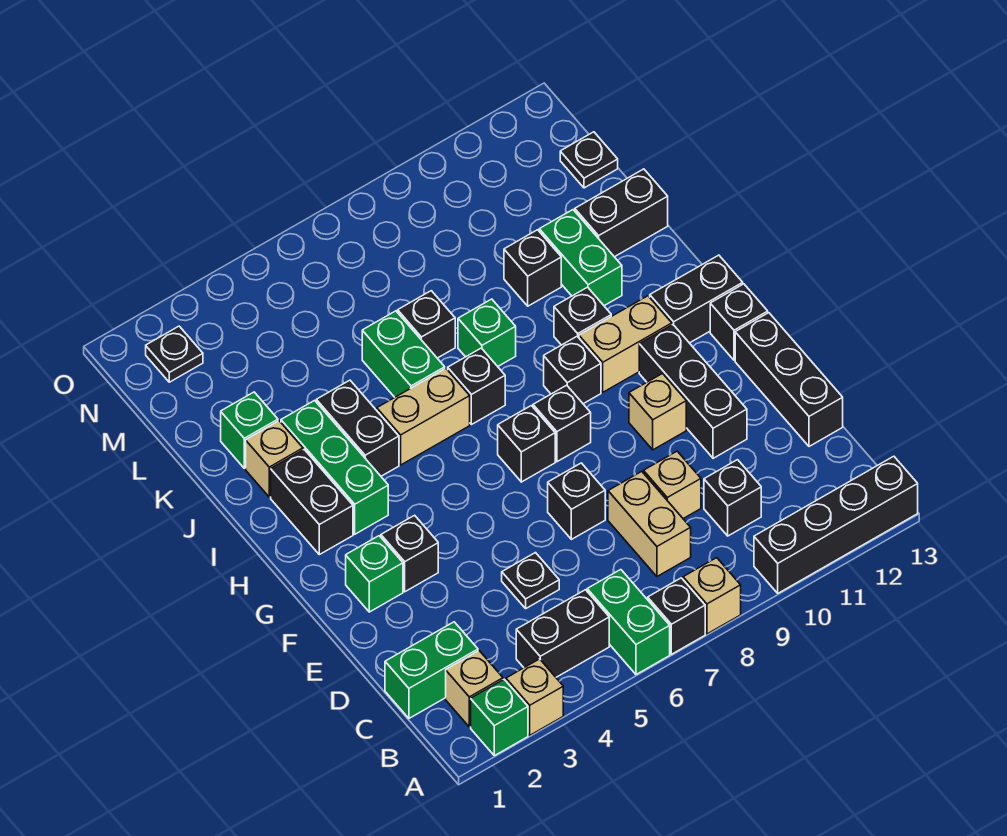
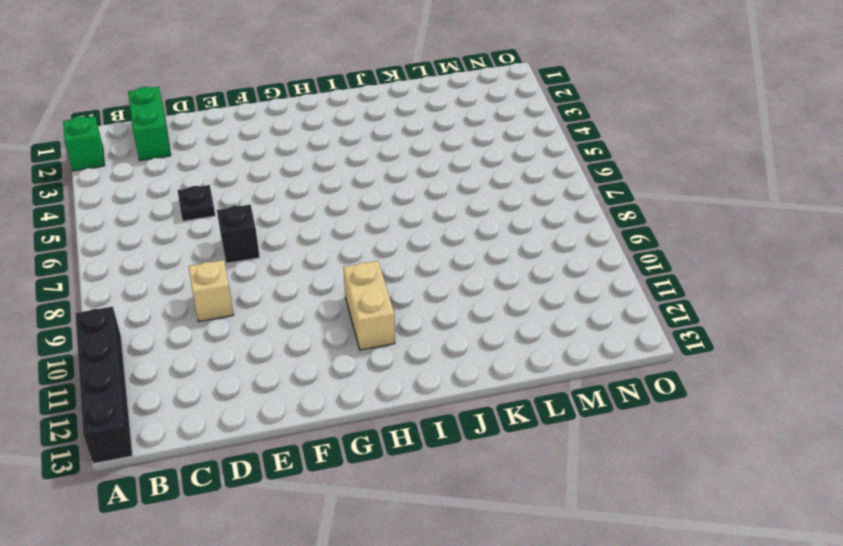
none -> tan 1x1 brick [506,659,563,735]
none -> green 1x2 brick [587,570,670,675]
none -> black 1x1 brick [648,578,705,654]
none -> tan 1x1 brick [683,558,741,634]

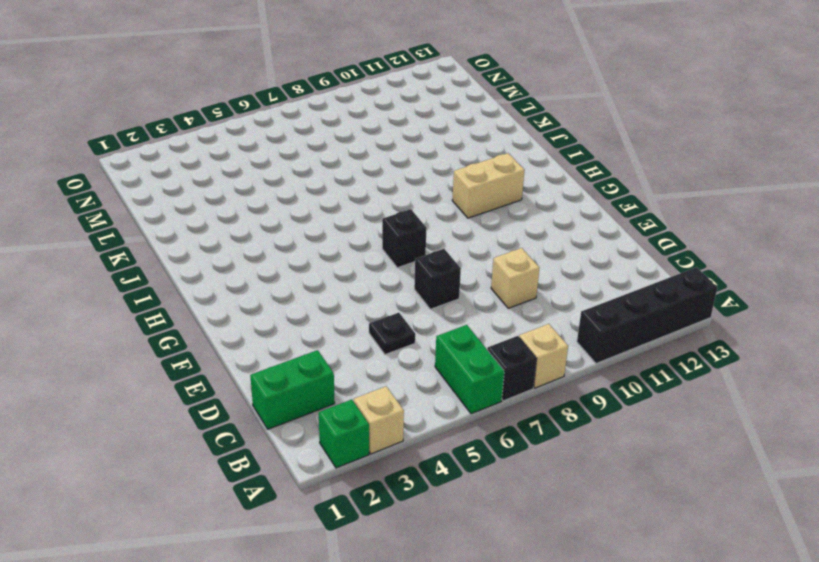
none -> tan 1x1 brick [446,651,503,727]
none -> black 1x2 brick [516,590,609,677]
none -> tan 1x2 brick [608,471,691,576]
none -> black 1x1 brick [704,460,761,536]

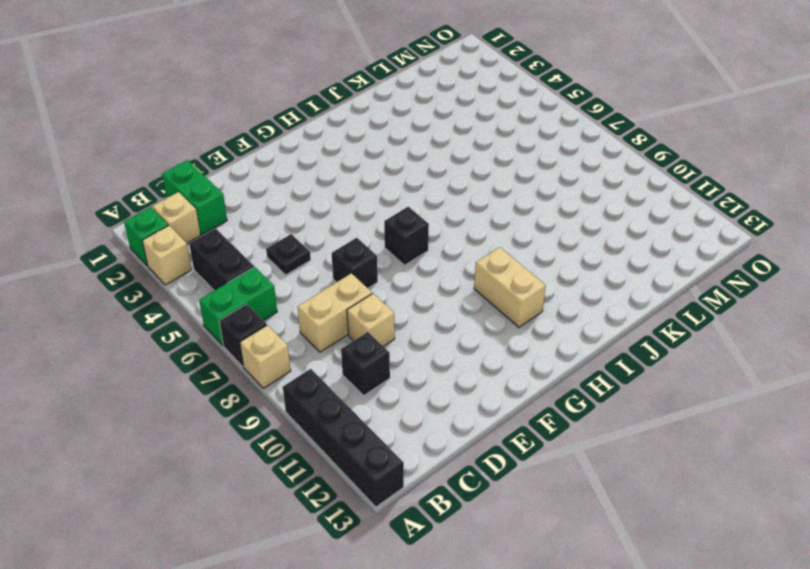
none -> black 1x3 brick [735,313,843,446]
none -> black 1x3 brick [639,325,747,458]
none -> green 1x1 brick [346,536,403,612]
none -> black 1x1 brick [381,515,438,592]

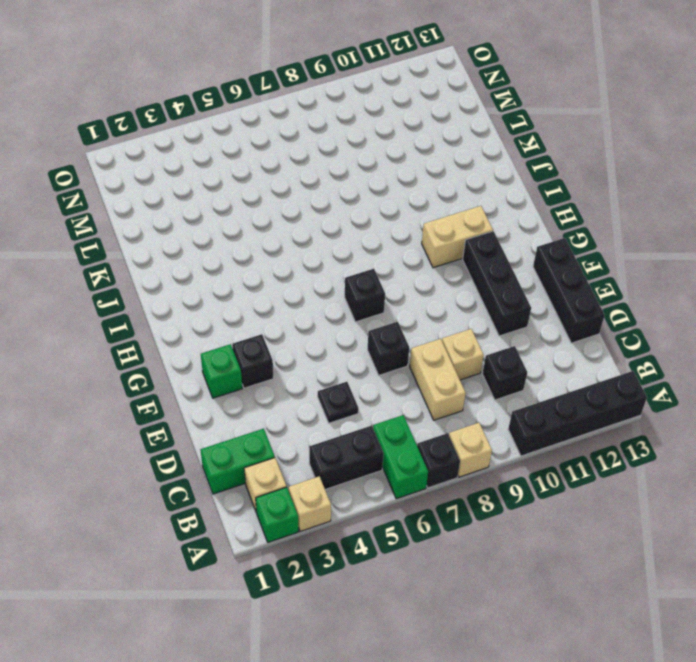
none -> tan 1x1 brick [629,374,686,450]
none -> black 1x1 brick [533,385,591,462]
none -> black 1x1 brick [710,284,768,360]
none -> black 1x2 brick [271,450,353,555]

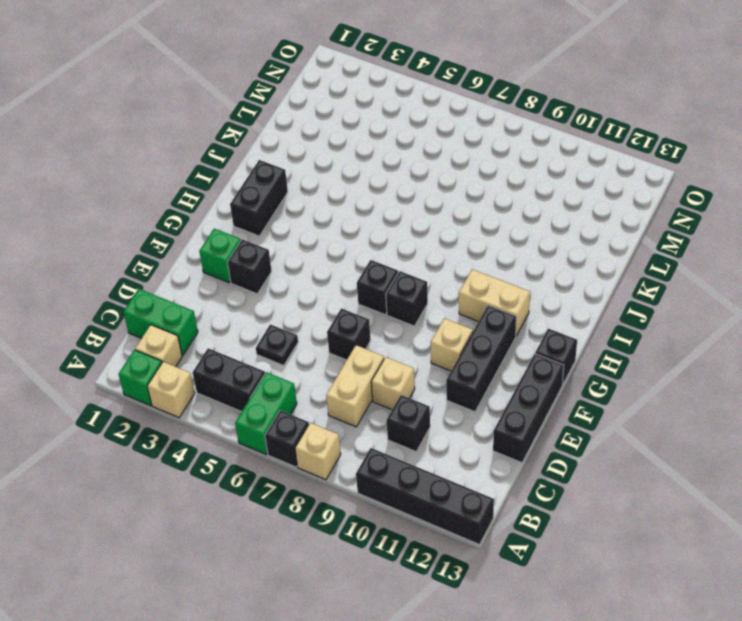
none -> green 1x3 brick [281,401,388,534]
none -> black 1x1 brick [544,336,601,404]
none -> black 1x2 brick [650,255,743,343]
none -> black 1x2 brick [316,380,399,476]

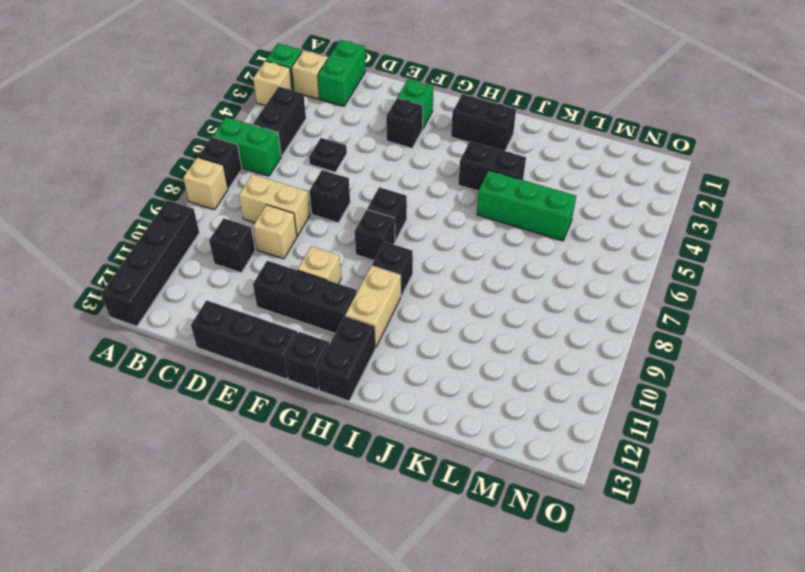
green 1x3 brick [477,170,576,241] -> green 1x3 brick moved to [281,401,388,534]
none -> tan 1x2 brick [377,368,470,465]
none -> black 1x1 brick [448,348,505,425]
none -> black 1x1 brick [554,287,611,345]
none -> tan 1x1 brick [246,421,303,497]

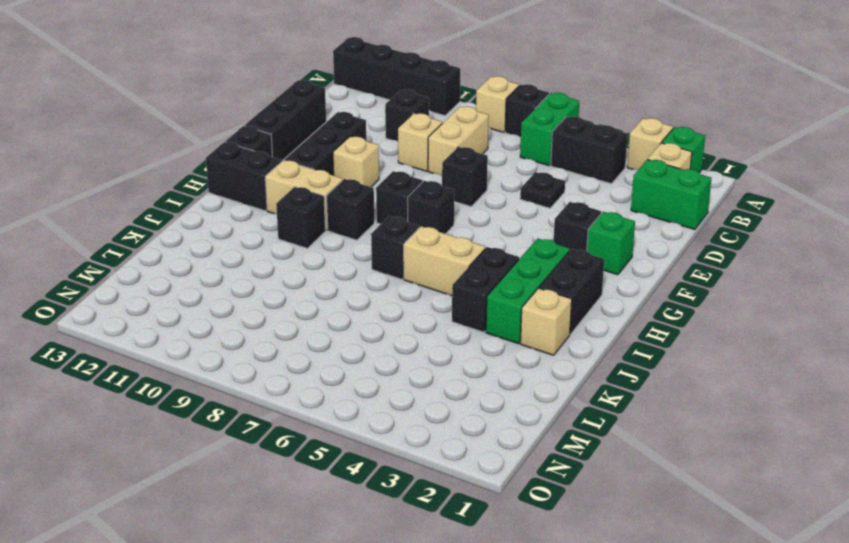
none -> green 1x2 brick [362,311,445,397]
none -> green 1x1 brick [458,299,516,366]
none -> green 1x2 brick [539,210,622,306]
none -> green 1x1 brick [221,392,278,468]

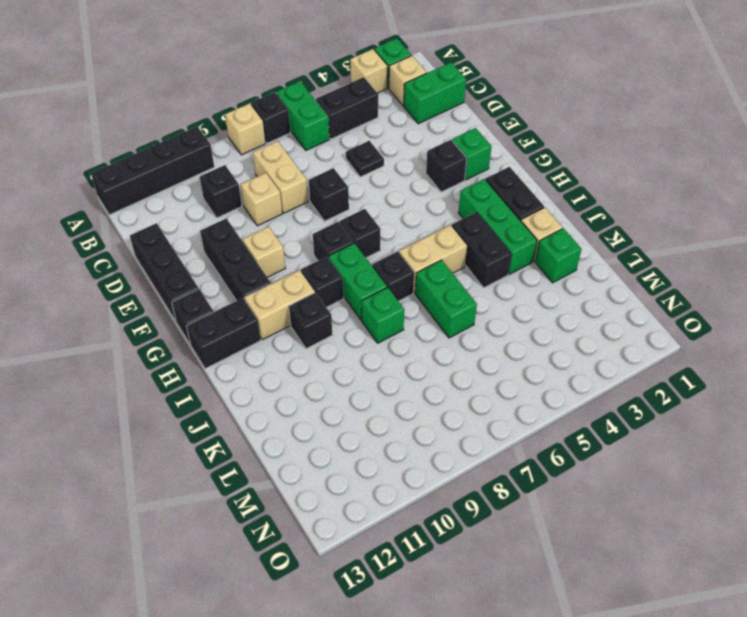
green 1x2 brick [329,243,387,320] -> green 1x2 brick moved to [539,210,622,306]
none -> black 1x1 brick [398,291,455,358]
none -> black 1x1 brick [504,230,561,306]
none -> black 1x2 brick [575,169,668,257]
none -> black 1x1 plate [560,132,618,188]

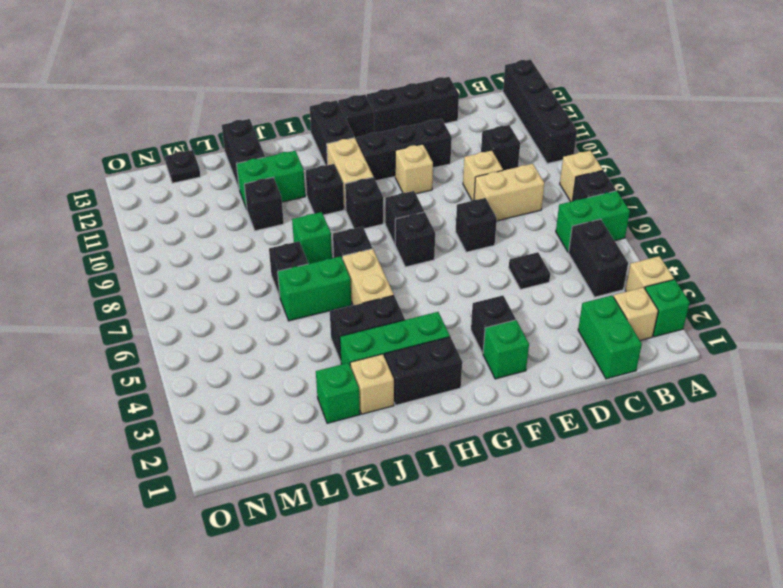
none -> black 1x1 plate [146,326,203,382]

